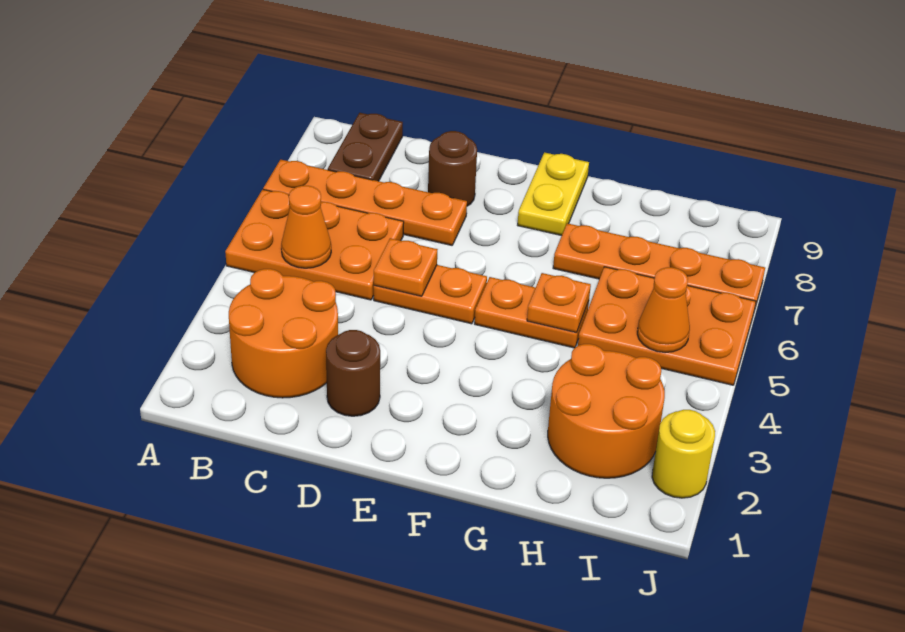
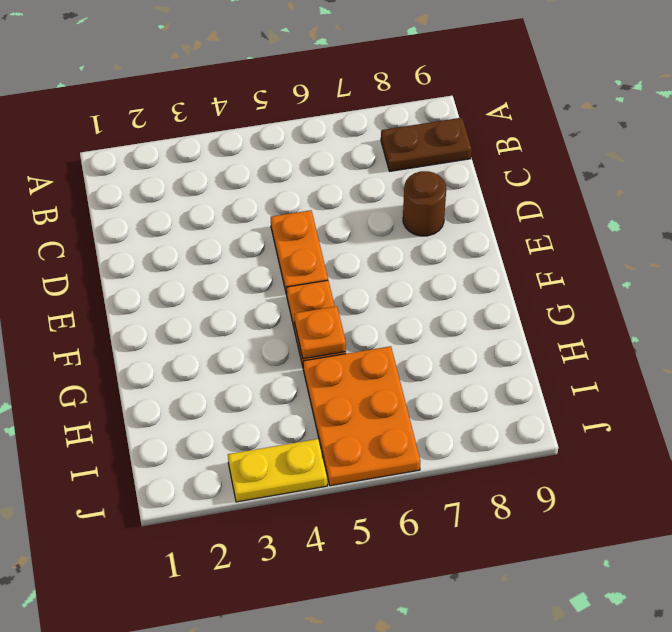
yellow 1x2 plate [228,439,327,502] -> yellow 1x2 plate moved to [518,152,589,236]
none -> orange 2x3 plate [225,189,404,300]
none -> orange 1x4 plate [263,160,467,245]
none -> orange 2x2 round brick [229,269,338,398]

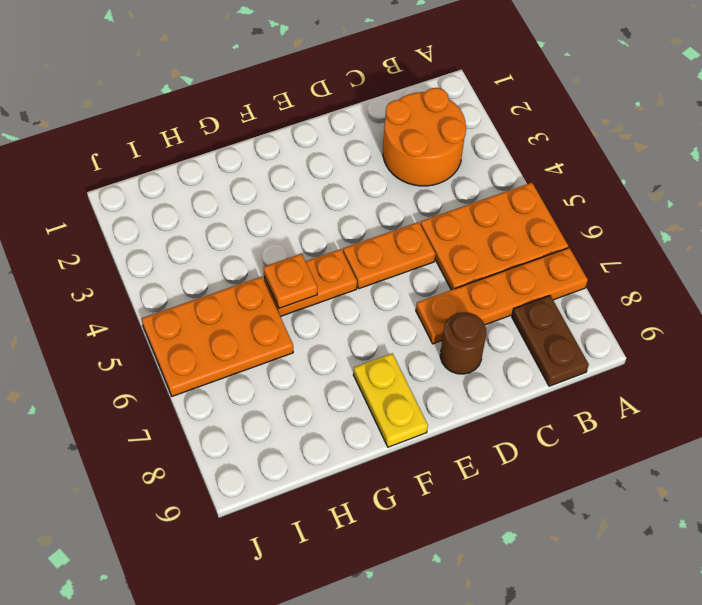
none -> brown 1x1 round brick [326,330,380,416]
none -> orange 1x4 plate [553,223,765,311]
none -> orange 2x2 round brick [548,344,665,478]

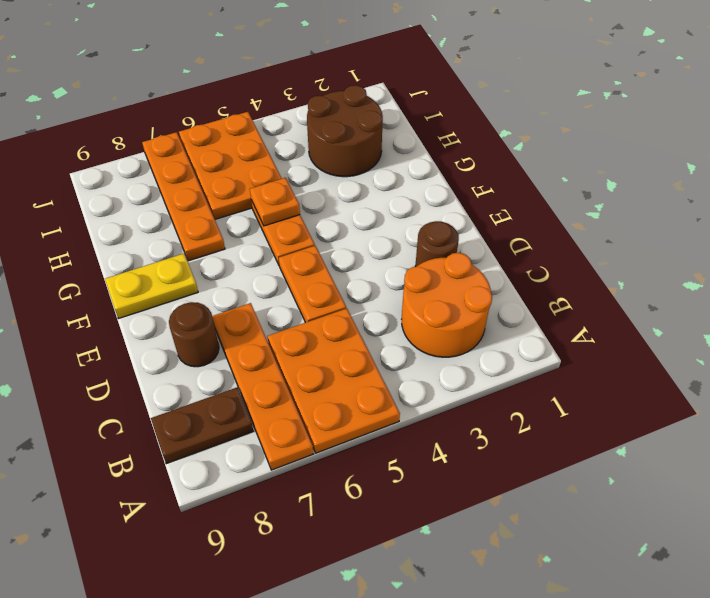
brown 2x2 round brick [307,85,383,177] -> orange 2x2 round brick [548,344,665,478]
none -> yellow 1x1 round brick [652,410,715,498]
none -> orange 1x1 cone [281,186,331,268]
none -> orange 1x1 plate [374,238,438,296]

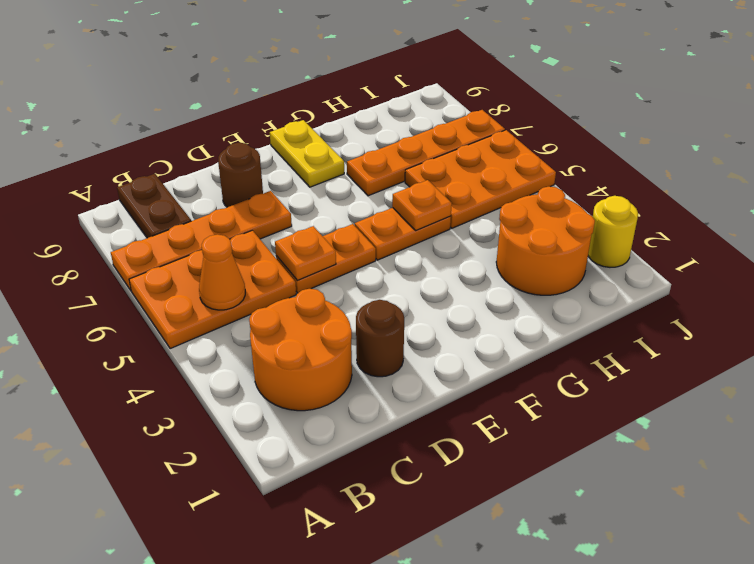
none -> orange 1x1 cone [637,267,690,353]

